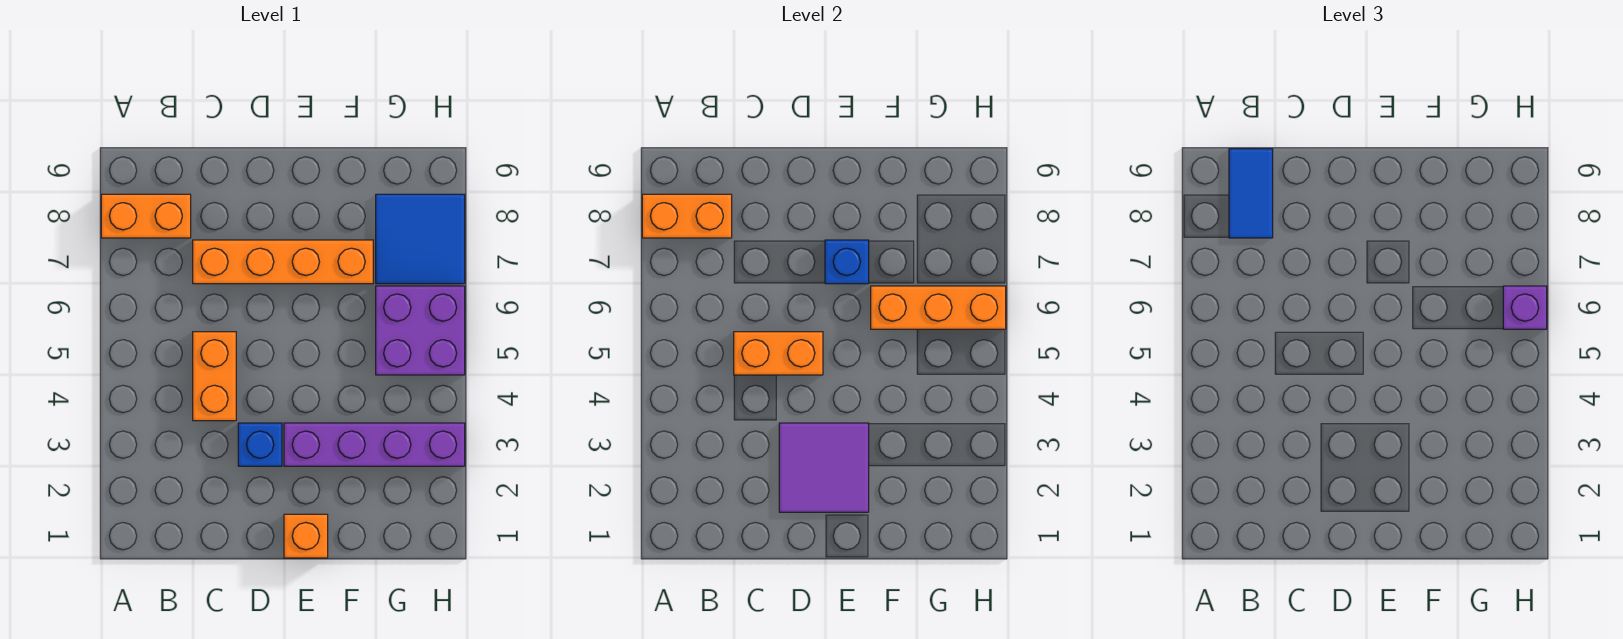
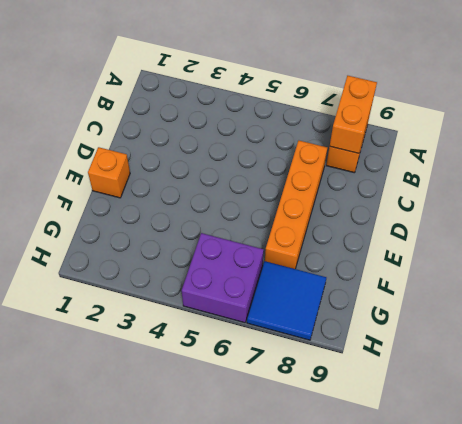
none -> orange 1x2 brick [193,332,236,421]
none -> blue 1x1 brick [238,423,282,466]
none -> purple 1x4 brick [284,423,465,466]

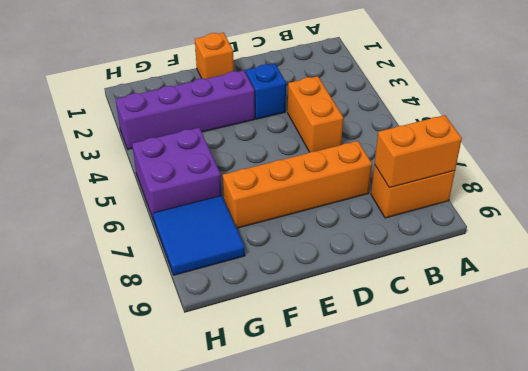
none -> orange 1x2 brick [734,332,823,375]
none -> purple 2x2 tile [779,423,869,512]
none -> blue 1x1 brick [825,240,869,284]

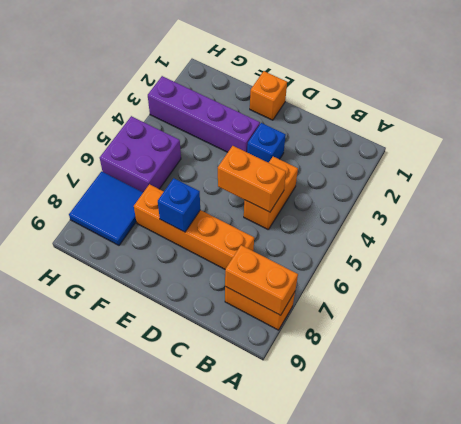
none -> purple 2x2 tile [779,423,869,512]
none -> orange 1x3 brick [871,286,1006,329]
none -> blue 1x2 tile [1229,149,1273,238]

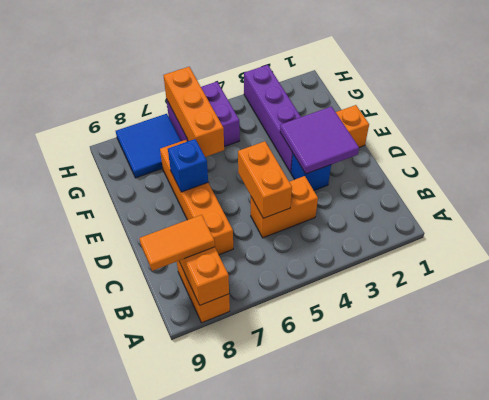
orange 1x2 tile [139,215,215,271] -> blue 1x2 tile [1229,149,1273,238]
none -> purple 1x1 brick [1503,286,1547,329]

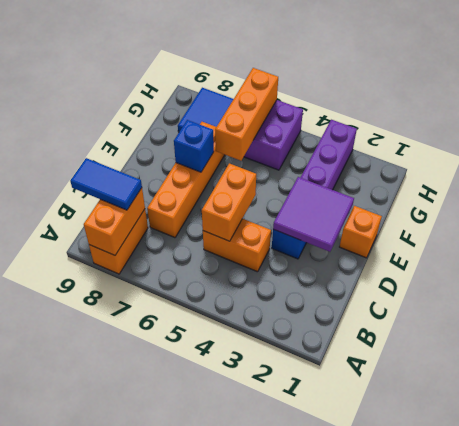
none -> purple 1x1 brick [1503,286,1547,329]

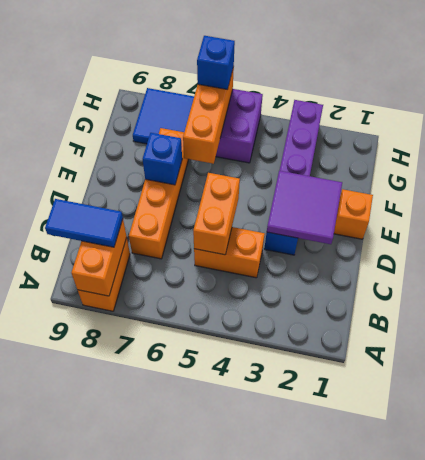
blue 1x1 brick [197,36,235,90] -> purple 1x1 brick [1503,286,1547,329]

